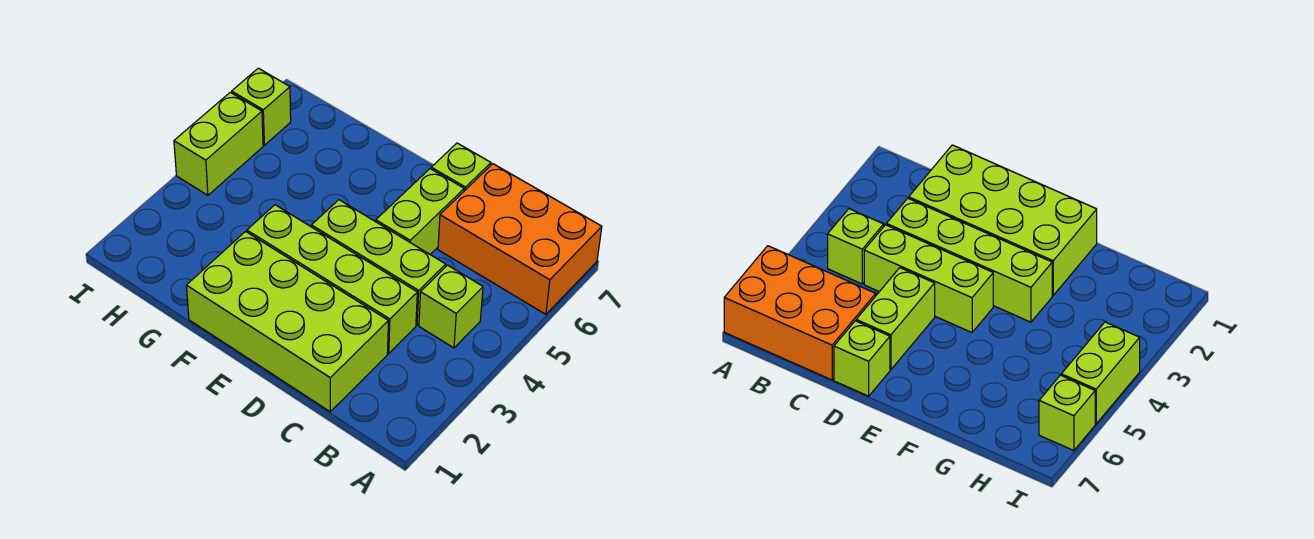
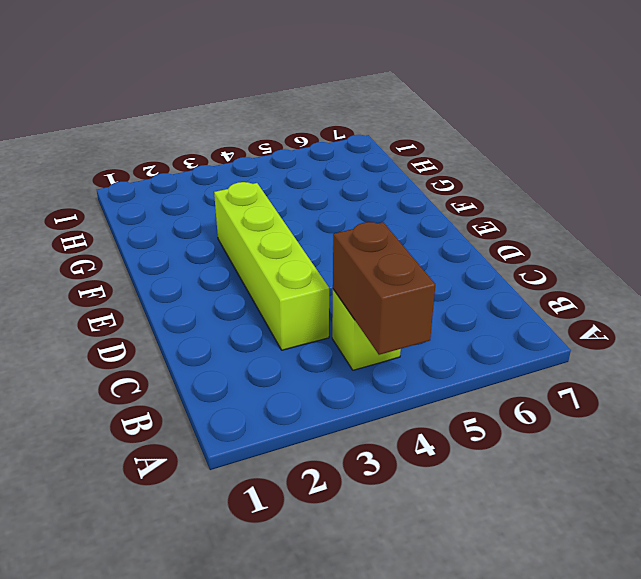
brown 1x2 brick [333,222,435,355] -> none
none -> orange 2x3 brick [438,164,602,314]
none -> lime 2x4 brick [186,232,388,412]

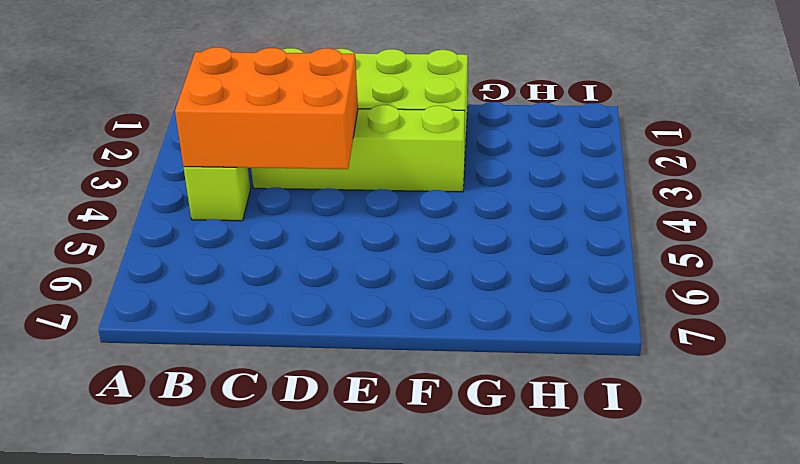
orange 2x3 brick [175,47,358,169] -> orange 2x3 brick moved to [438,164,602,314]
none -> lime 1x3 brick [311,200,446,325]
none -> lime 1x2 brick [376,169,464,254]

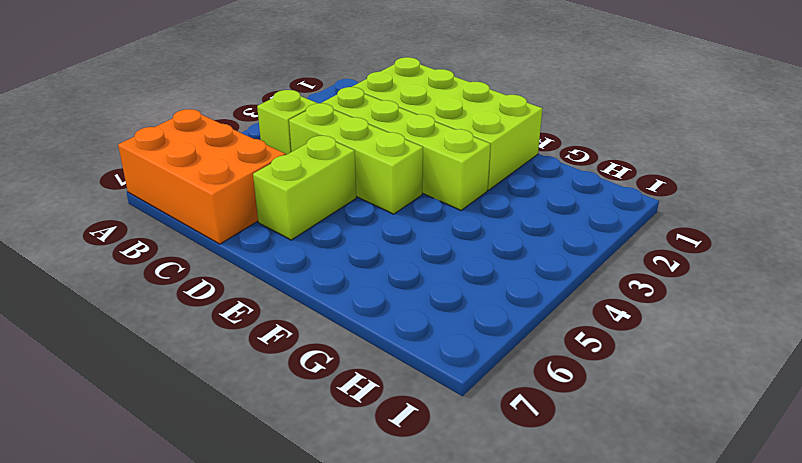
none -> lime 1x1 brick [431,143,491,191]
none -> lime 1x2 brick [174,92,263,195]

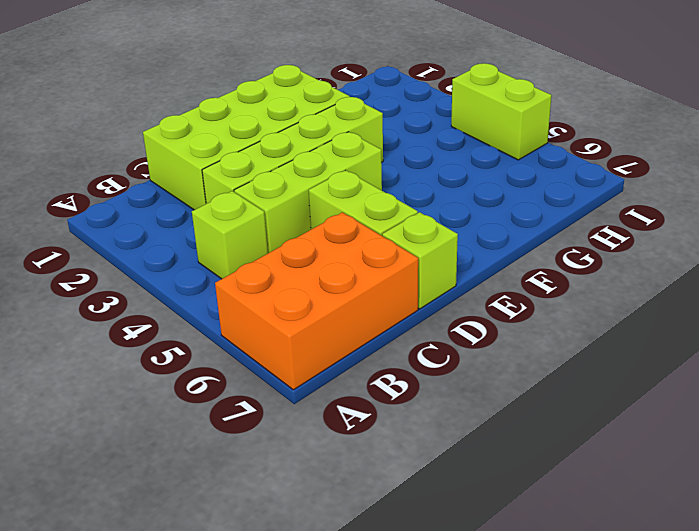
none -> lime 1x1 brick [232,68,291,145]

